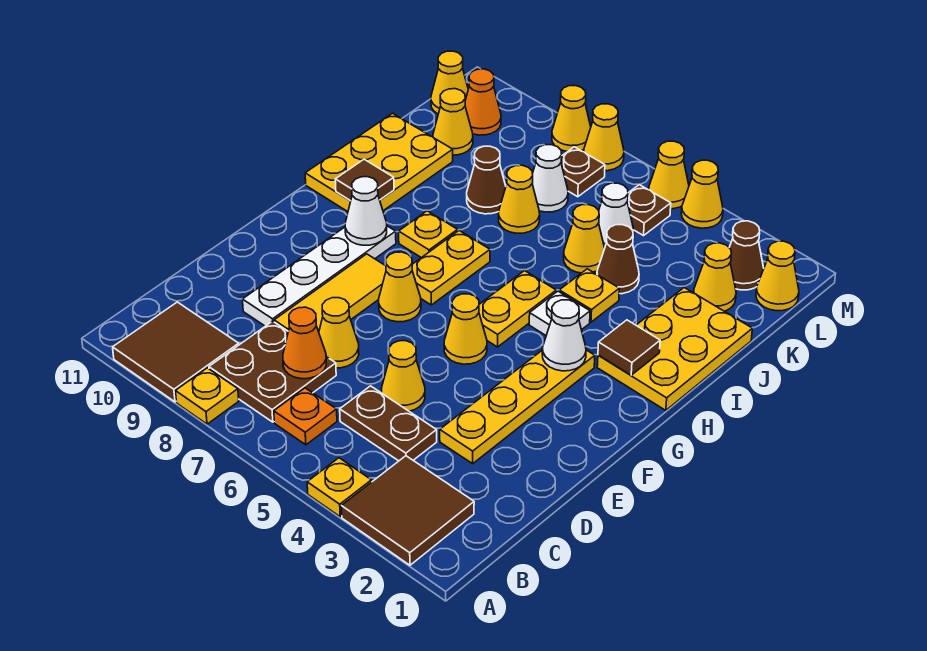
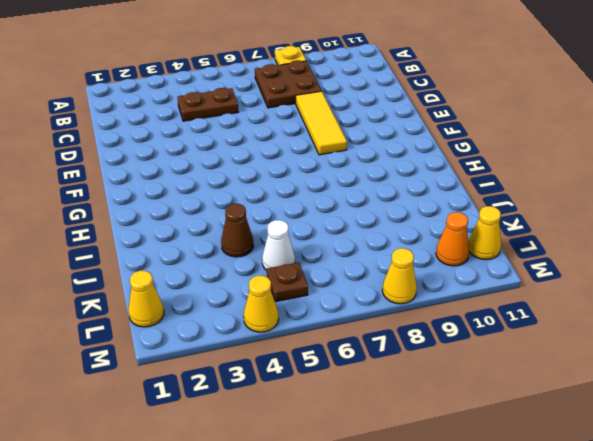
none -> brown 2x2 tile [341,456,474,565]
none -> yellow 1x1 plate [307,458,372,517]
none -> brown 2x2 tile [113,302,239,402]
none -> orange 1x1 plate [274,388,337,445]

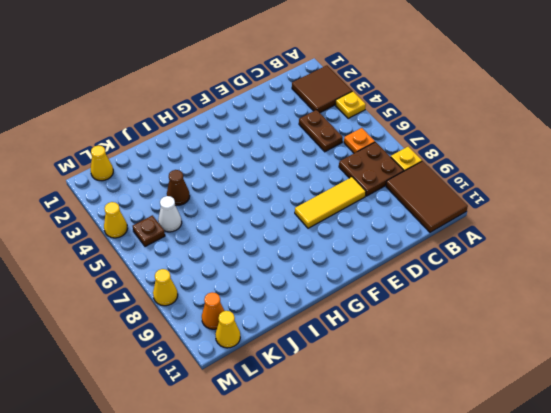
brown 2x3 tile [386,161,468,232] -> brown 2x2 tile [113,302,239,402]
none -> yellow 1x4 plate [440,350,595,464]
none -> yellow 1x1 cone [381,341,425,411]
none -> yellow 1x1 cone [319,298,359,368]
none -> white 1x4 plate [242,226,396,326]

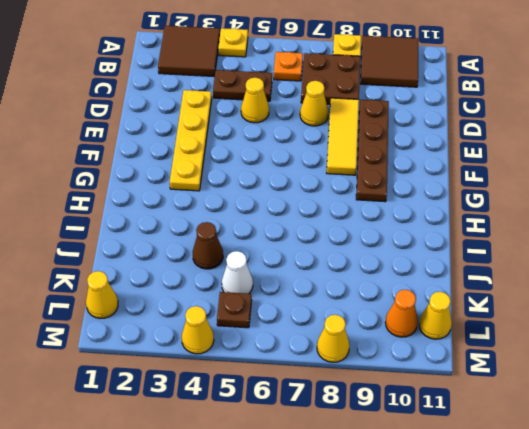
brown 1x4 plate [356,100,389,202] -> white 1x4 plate [242,226,396,326]
none -> yellow 1x1 cone [444,294,487,364]
none -> yellow 1x1 cone [379,252,421,322]
none -> yellow 1x2 plate [479,271,556,347]
none -> yellow 1x2 plate [412,231,490,305]

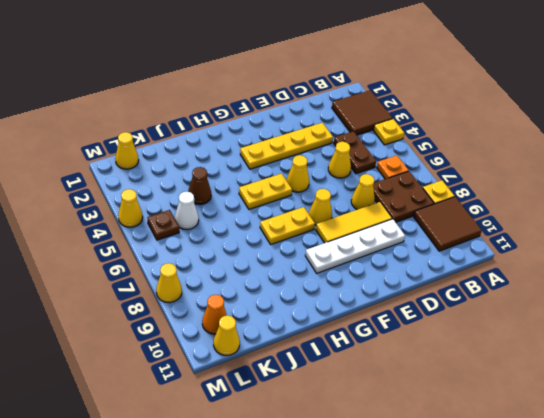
none -> yellow 2x3 plate [597,288,752,410]
none -> white 1x1 plate [529,291,590,335]
none -> yellow 1x1 plate [399,211,458,258]
none -> yellow 2x3 plate [305,113,453,212]

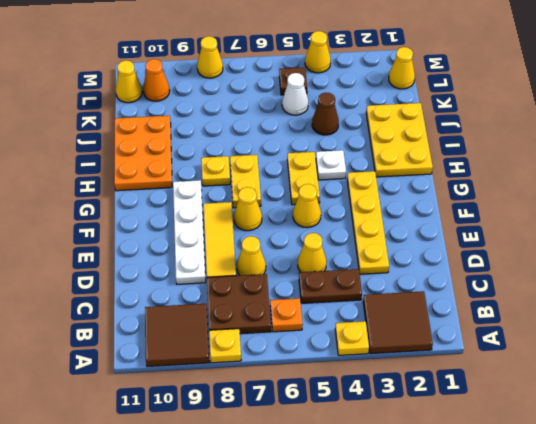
orange 2x3 plate [114,116,172,191] -> yellow 2x3 plate [305,113,453,212]
none -> yellow 1x1 plate [559,269,619,322]
none -> yellow 1x1 cone [564,205,605,273]
none -> yellow 1x1 cone [499,165,540,233]
none -> brown 1x1 cone [467,146,506,214]

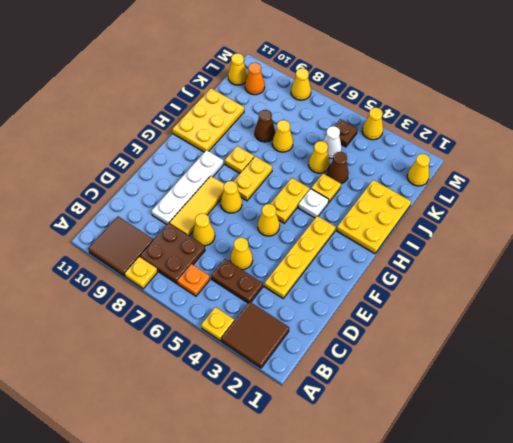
none -> yellow 1x1 cone [694,243,736,311]
none -> white 1x1 cone [532,145,568,212]
none -> yellow 1x1 cone [433,89,473,155]
none -> brown 1x1 cone [729,221,764,290]

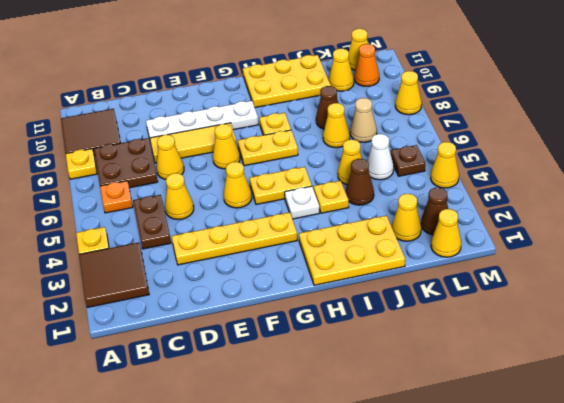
tan 1x1 cone [350,98,377,142] -> white 1x1 cone [532,145,568,212]
none -> brown 1x1 plate [561,147,605,197]
none -> yellow 1x1 cone [649,141,689,209]
none -> yellow 1x1 cone [584,104,624,171]
none -> orange 1x1 cone [283,307,326,379]

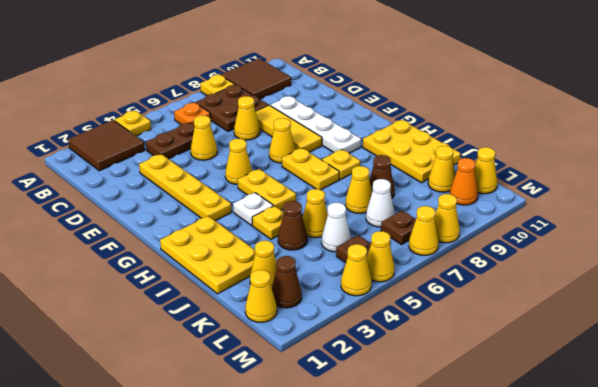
none -> orange 1x1 cone [283,307,326,379]
none -> white 1x1 cone [542,300,586,371]
none -> white 1x1 cone [345,177,387,245]
none -> brown 1x1 tile [598,320,660,375]

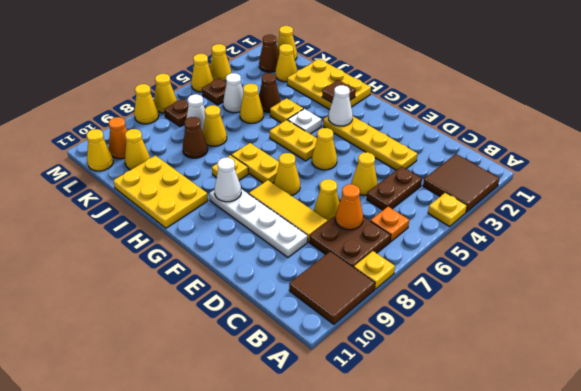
none -> brown 1x1 tile [335,159,394,201]

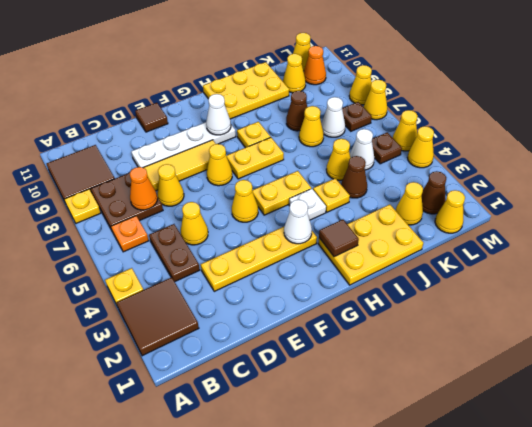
brown 1x1 tile [135,103,168,132] -> brown 1x1 tile moved to [335,159,394,201]

